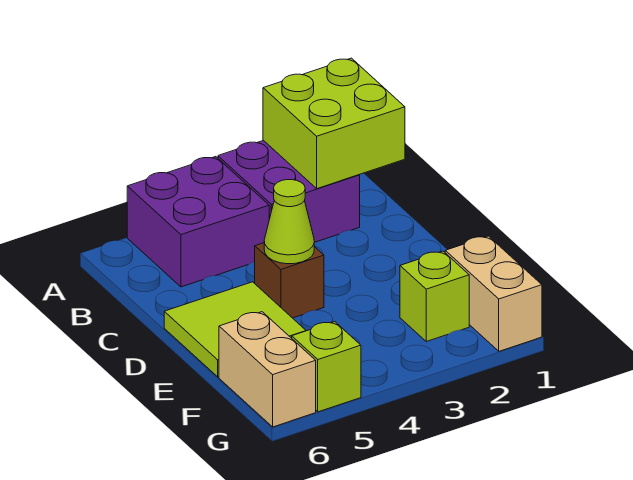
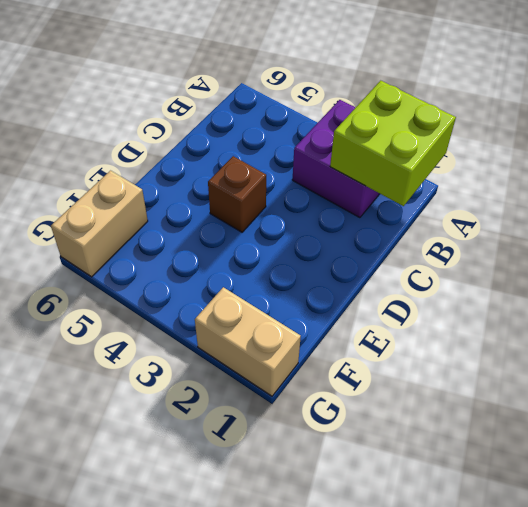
tan 1x2 brick [195,287,301,396] -> tan 1x2 brick turned to [445,236,542,351]
none -> purple 2x2 brick [127,157,269,287]
none -> lime 2x2 tile [164,282,306,377]

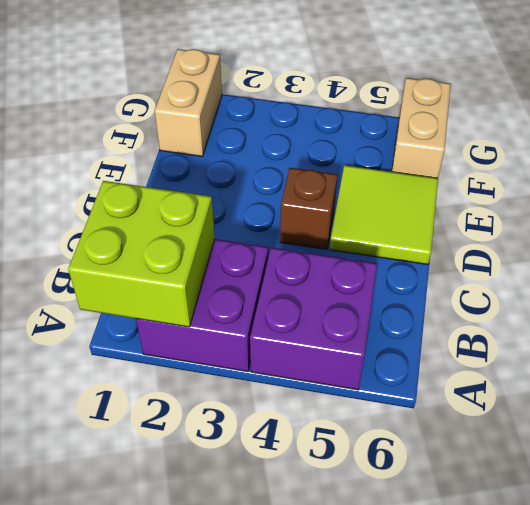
none -> lime 1x1 brick [400,251,469,341]
none -> lime 1x1 brick [292,322,361,412]

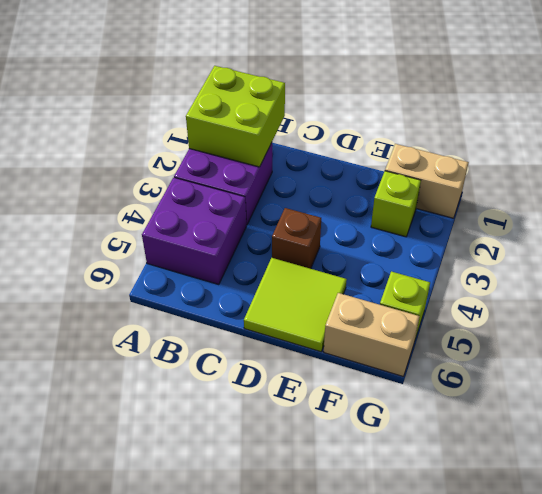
none -> lime 1x1 cone [264,180,315,264]

